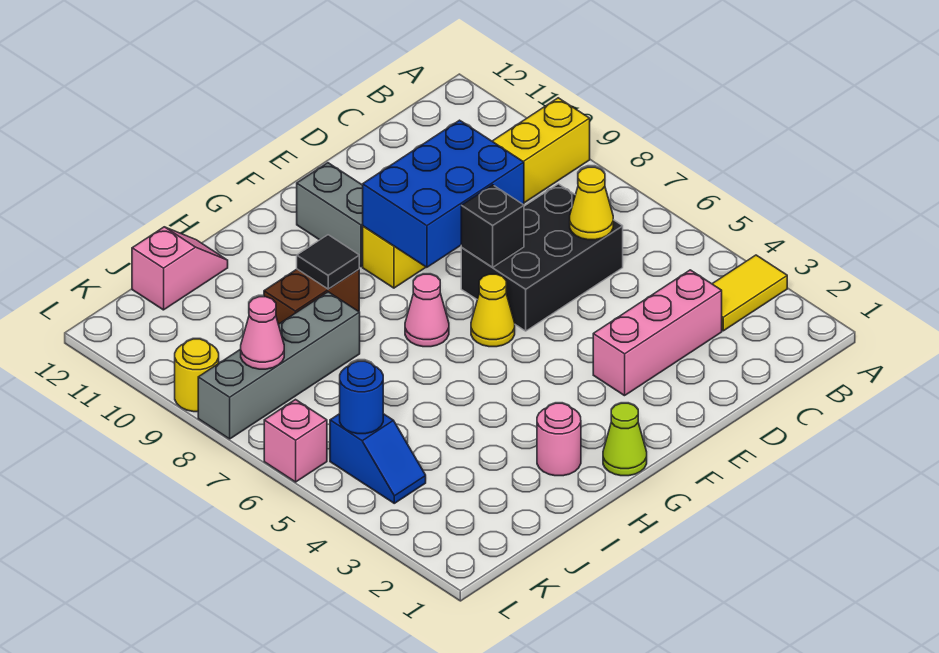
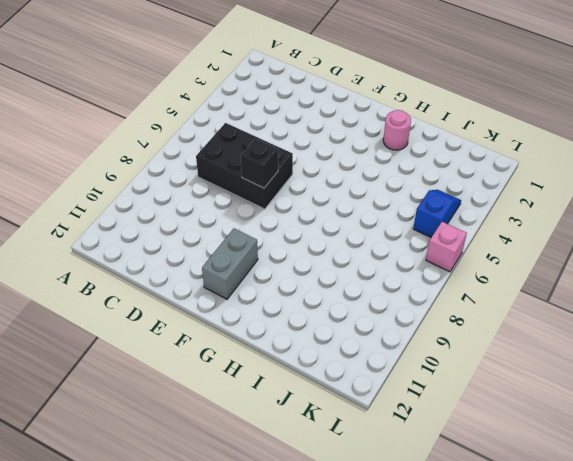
none -> yellow 1x2 tile [712,255,787,331]
none -> yellow 1x6 brick [363,98,590,288]
none -> pink 1x3 brick [593,270,722,396]

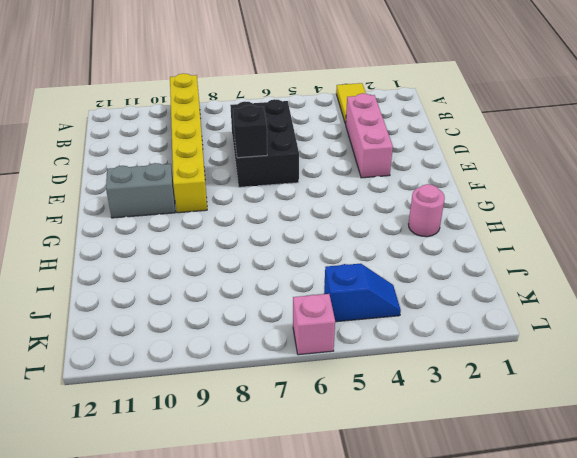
none -> yellow 1x1 cone [471,274,515,347]
none -> lime 1x1 cone [603,403,647,476]
none -> pink 1x1 cone [405,274,449,347]

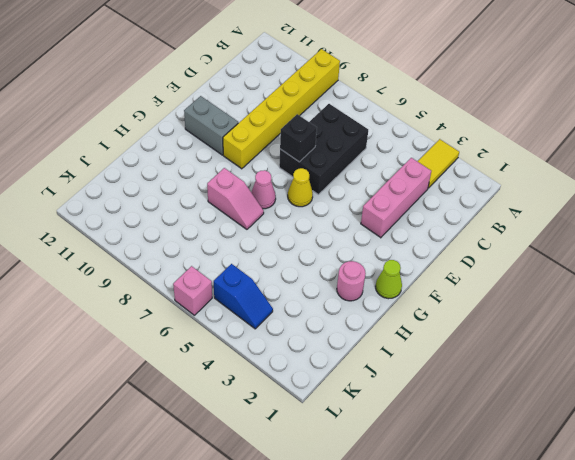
pink 1x2 slope [207,168,264,229] -> pink 1x2 slope turned to [132,227,228,310]
none -> brown 1x2 brick [264,269,359,324]
none -> grey 1x4 brick [198,292,360,439]
none -> yellow 1x1 round brick [175,339,219,412]

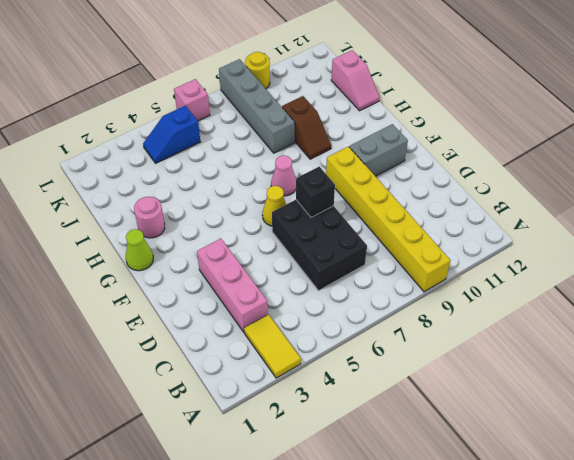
brown 1x2 slope [282,96,331,159] -> brown 1x2 brick [264,269,359,324]
none -> yellow 1x1 cone [570,167,613,240]
none -> blue 2x3 brick [363,120,524,267]
none -> black 1x1 tile [297,235,359,289]

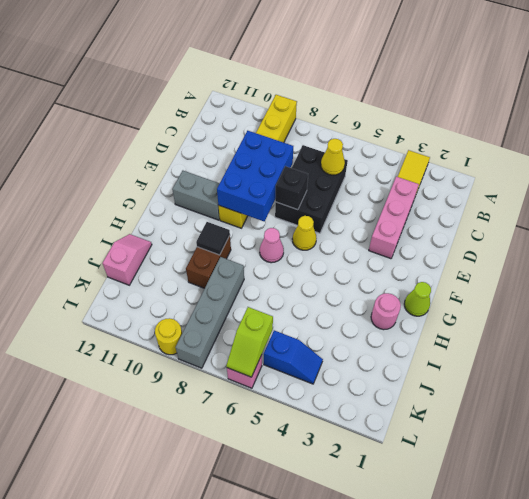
lime 1x2 slope [226,307,273,377] -> none
none -> blue 1x1 round brick [340,361,383,434]
none -> pink 1x1 cone [241,297,284,369]

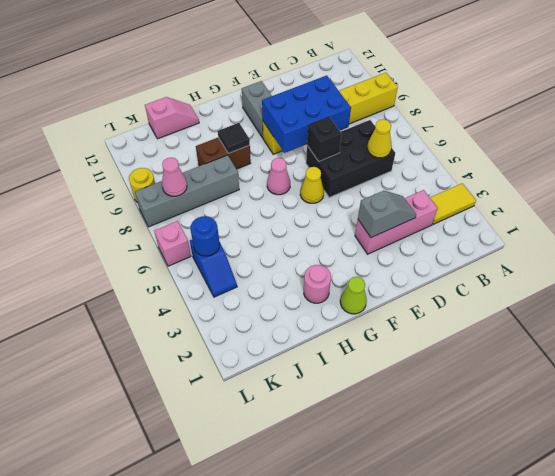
grey 1x2 slope [358,191,416,238] -> none

